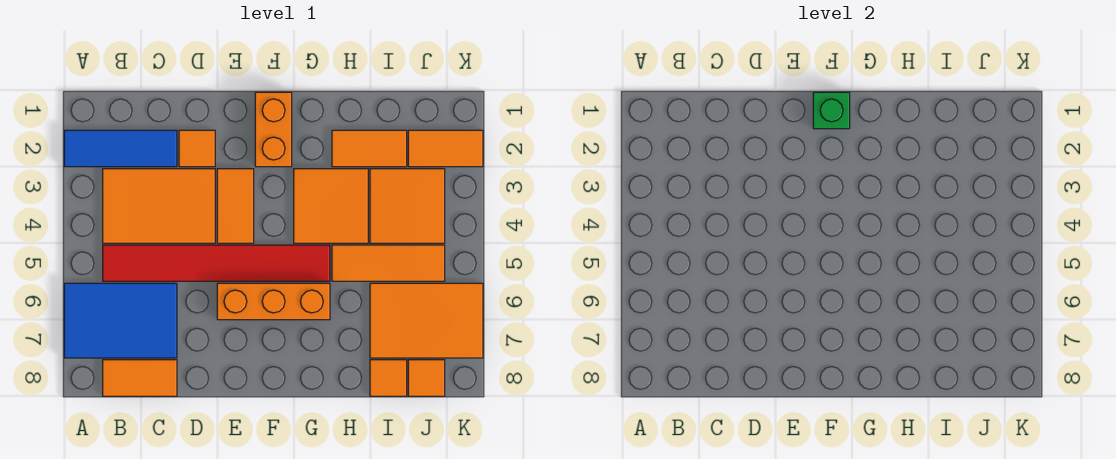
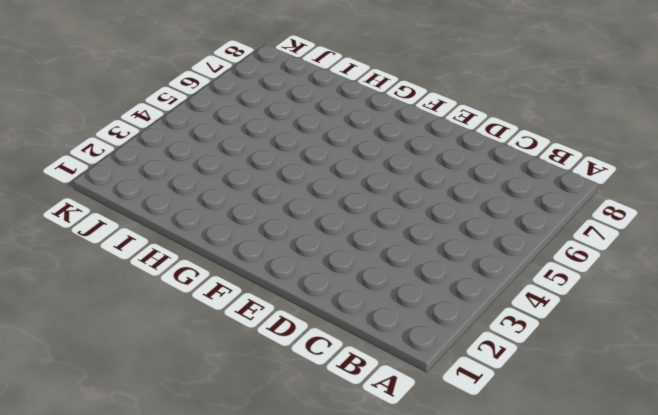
none -> blue 1x3 tile [64,130,177,167]
none -> blue 2x3 tile [64,283,177,358]
none -> orange 2x3 tile [103,169,215,243]

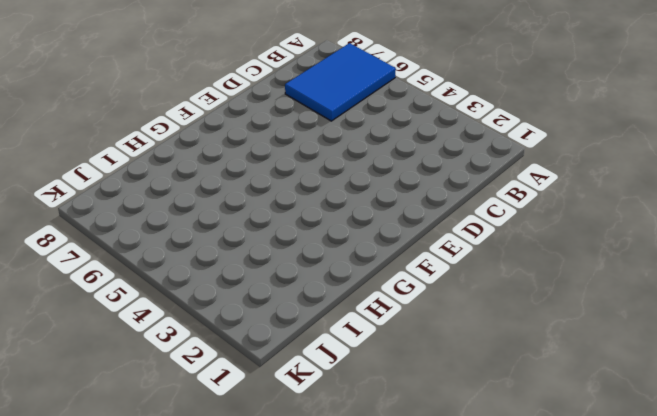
none -> blue 1x3 tile [64,130,177,167]
none -> orange 2x3 tile [103,169,215,243]
none -> red 1x6 tile [103,245,330,281]

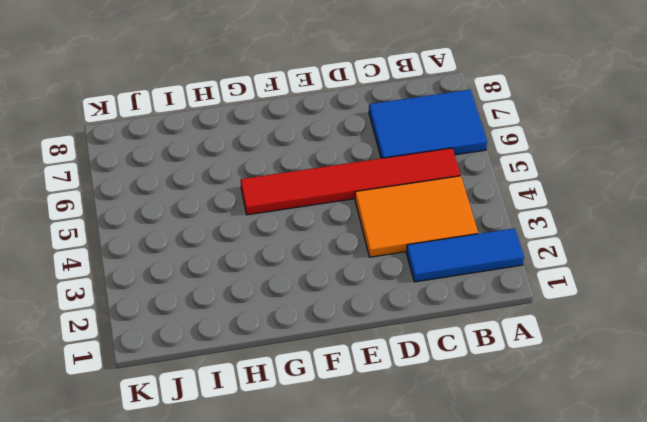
none -> orange 1x2 tile [103,360,177,396]
none -> orange 1x1 tile [179,130,215,167]
none -> orange 1x2 tile [217,169,254,243]

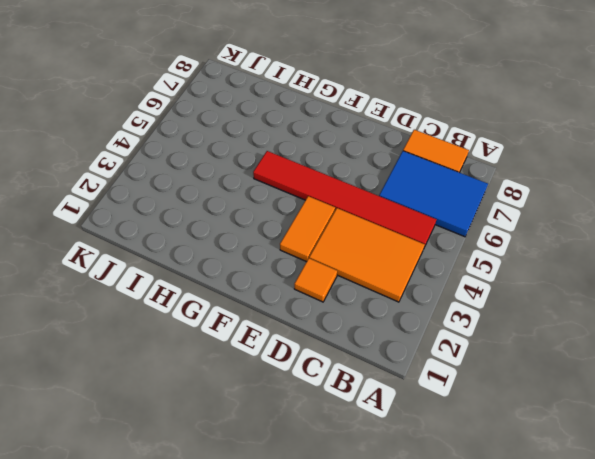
none -> blue 1x3 tile [64,130,177,167]
none -> orange 1x3 brick [217,283,330,320]
none -> orange 1x2 brick [255,92,292,167]

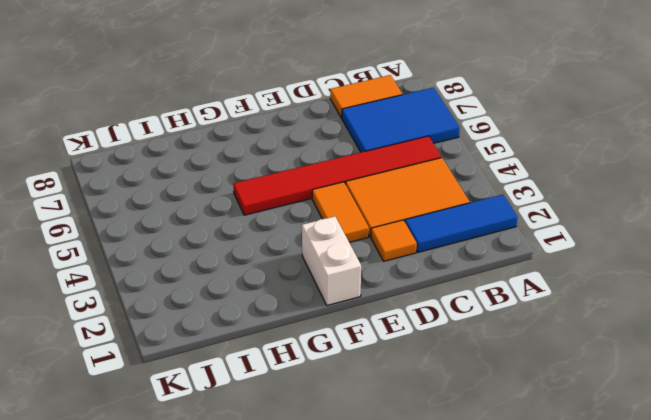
white 1x2 brick [302,216,361,306] -> orange 1x2 brick [255,92,292,167]
none -> orange 1x3 brick [217,283,330,320]
none -> orange 2x2 tile [294,169,368,243]
none -> orange 1x2 tile [332,130,407,167]

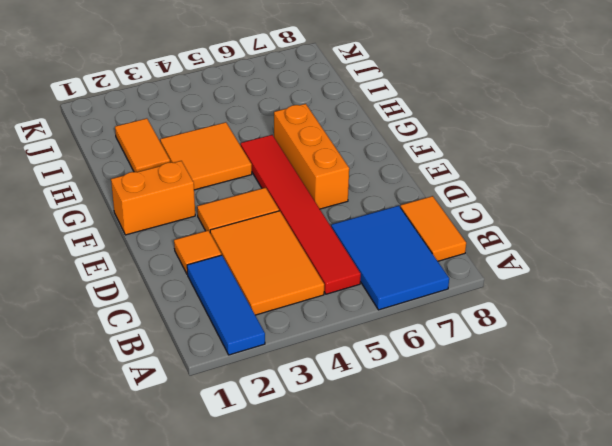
none -> orange 1x3 tile [332,245,445,281]
none -> orange 2x2 tile [370,169,445,243]
none -> orange 2x3 tile [370,283,483,358]

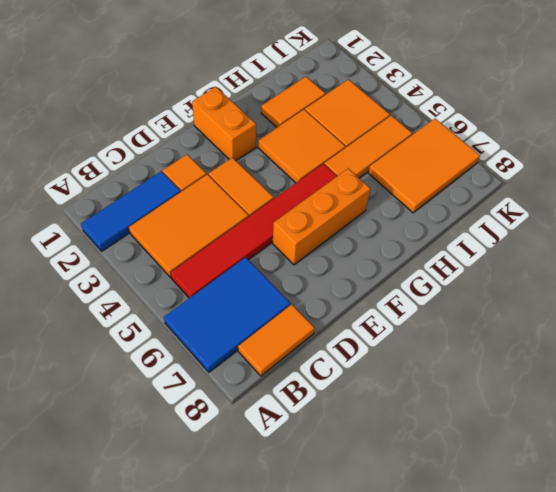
none -> orange 1x1 tile [370,360,407,396]
none -> orange 1x2 tile [408,130,483,167]
none -> orange 1x1 tile [408,360,445,396]

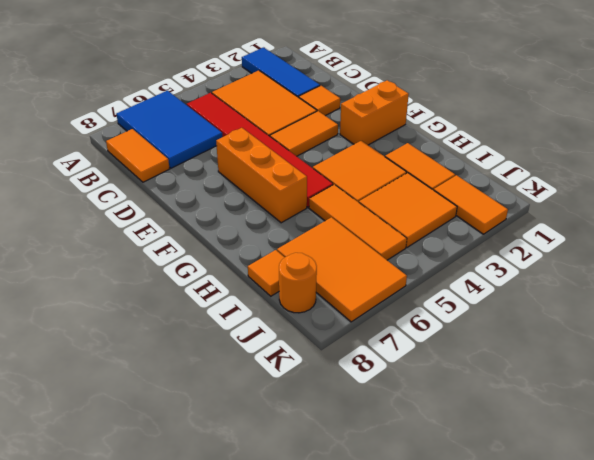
orange 1x1 round brick [279,253,317,313] -> orange 1x1 tile [408,360,445,396]
none -> green 1x1 brick [813,92,850,129]

